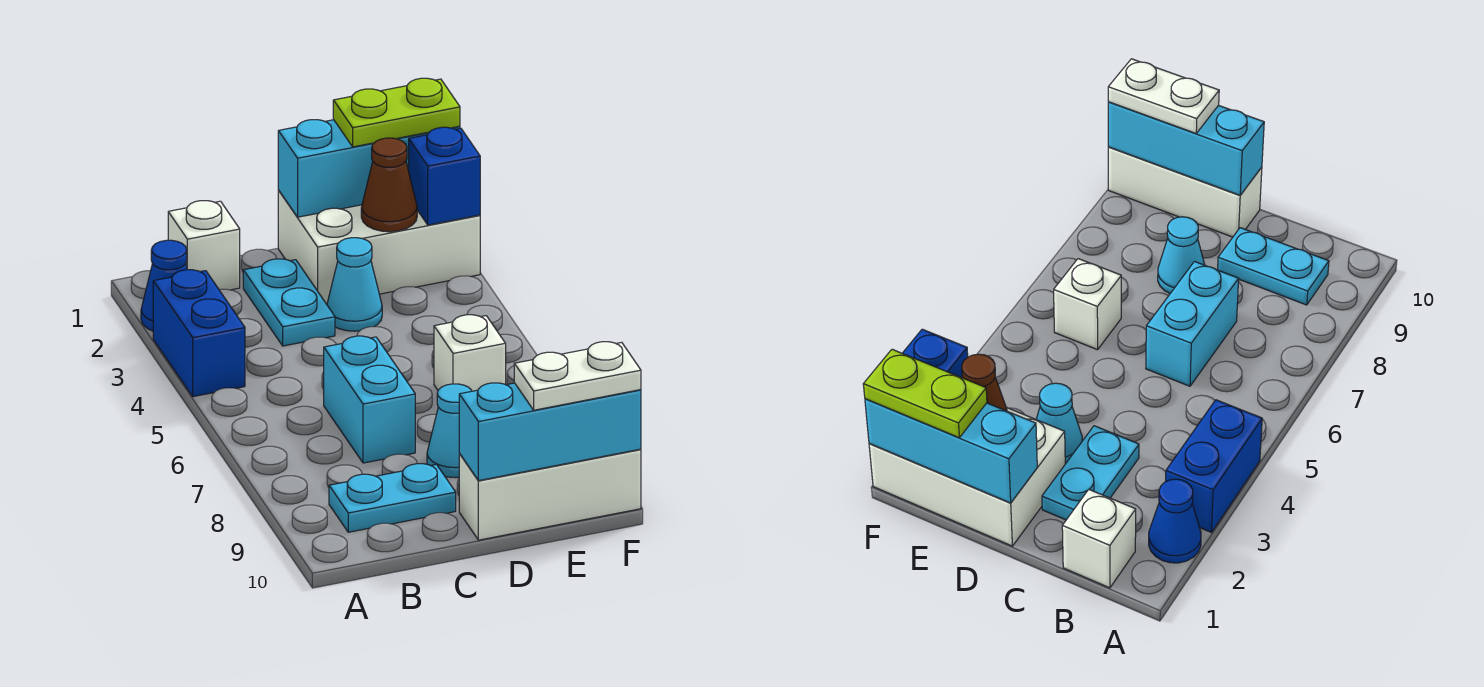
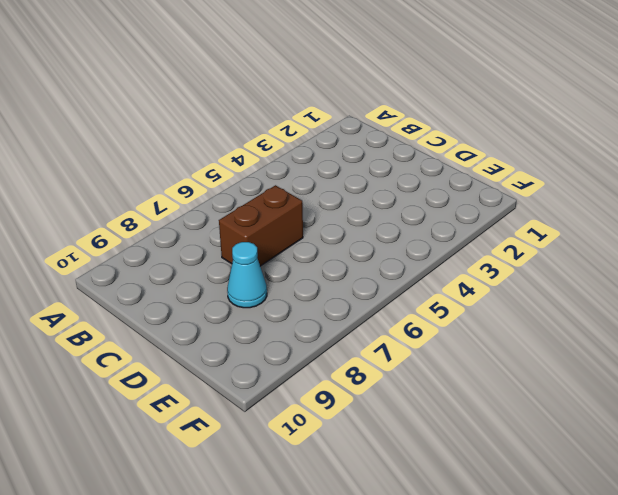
brown 1x2 brick [219,185,303,266] -> cyan 1x2 brick [324,336,415,463]
none -> blue 1x1 cone [141,240,187,331]
none -> blue 1x2 brick [153,270,245,397]
none -> white 1x1 brick [168,201,240,290]

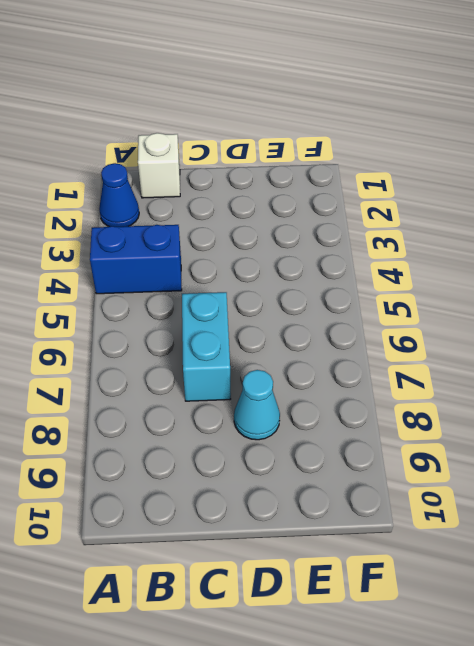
blue 1x2 brick [90,225,182,294] -> blue 1x2 brick turned to [153,270,245,397]
none -> cyan 1x2 plate [329,464,456,532]
none -> cyan 1x2 plate [243,259,335,346]
none -> white 2x3 brick [278,190,480,304]

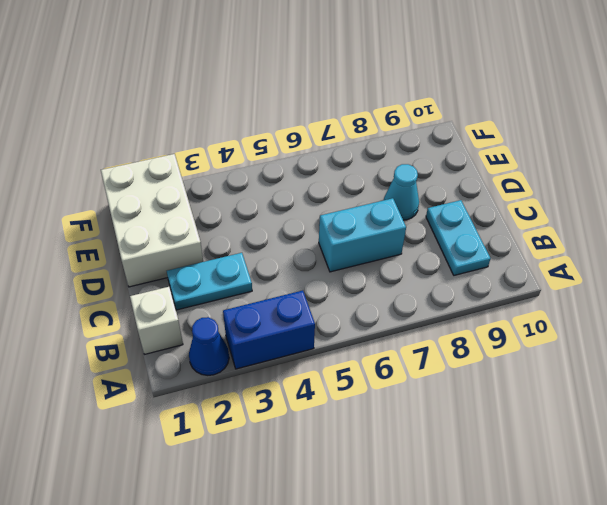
none -> cyan 1x1 cone [327,238,382,331]
none -> white 1x3 brick [459,449,641,540]
none -> white 1x1 brick [434,315,506,391]

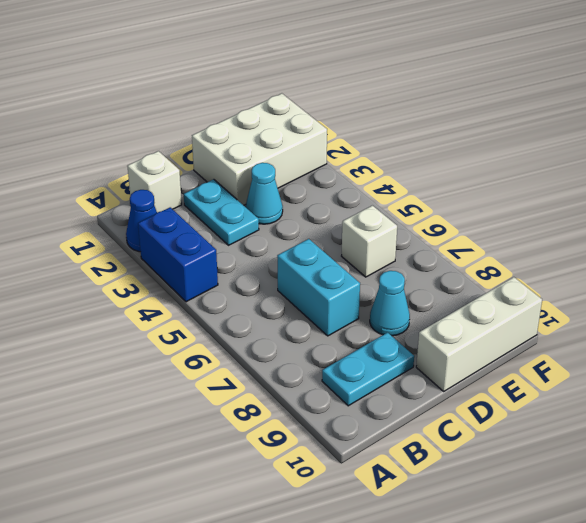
none -> cyan 1x3 brick [278,120,460,217]
none -> cyan 1x3 brick [459,383,641,481]
none -> brown 1x1 cone [361,138,417,232]

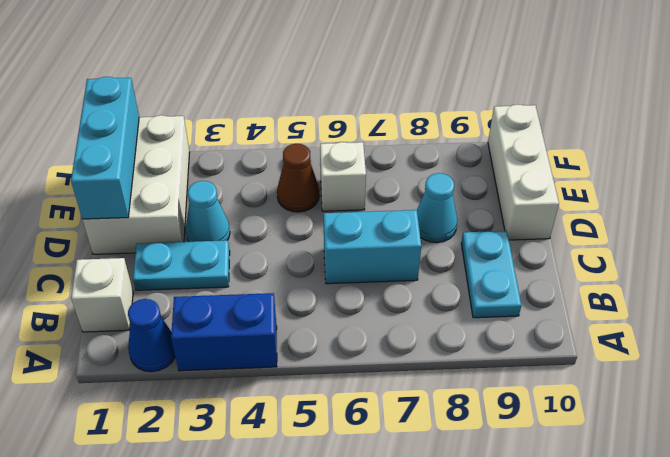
brown 1x1 cone [277,144,319,212] -> brown 1x1 cone moved to [361,138,417,232]
none -> cyan 1x3 brick [459,383,641,481]
none -> blue 1x1 brick [409,127,480,225]
none -> lime 1x2 plate [333,78,460,147]

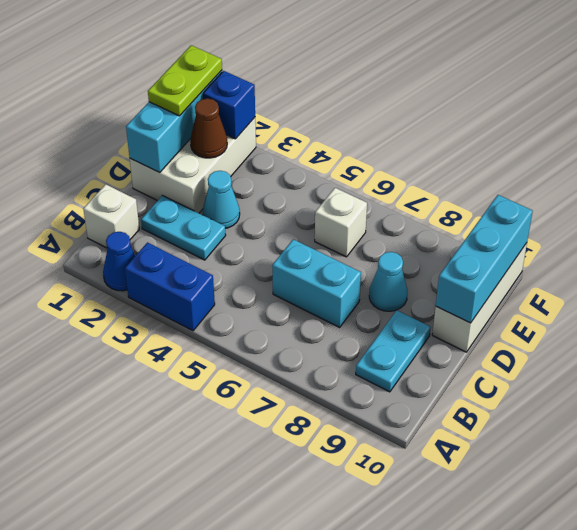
none -> white 1x2 plate [514,342,641,410]

